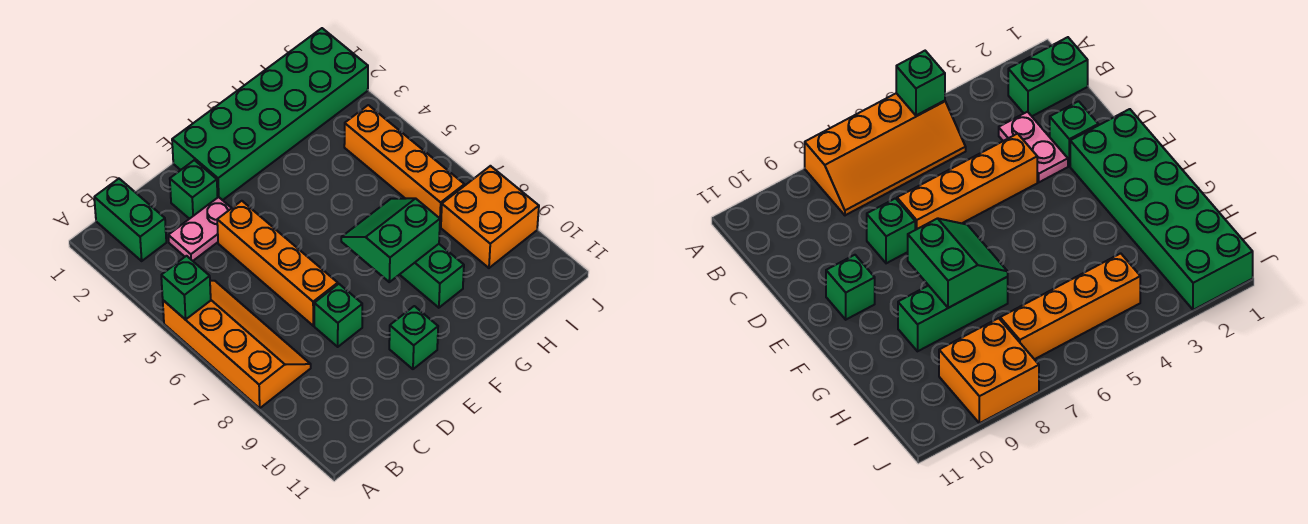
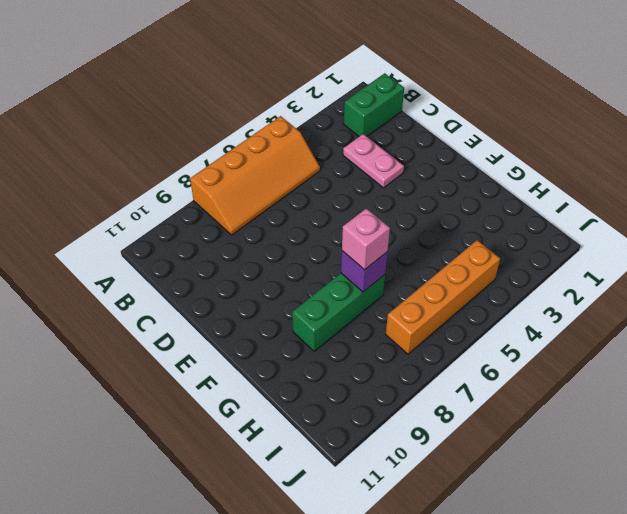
purple 1x1 brick [341,251,387,292] -> green 2x2 slope [341,198,440,282]
pink 1x1 brick [342,208,390,270] -> none
none -> green 1x1 brick [170,160,218,219]
none -> orange 1x4 brick [217,201,338,326]
none -> green 1x1 brick [314,284,362,347]

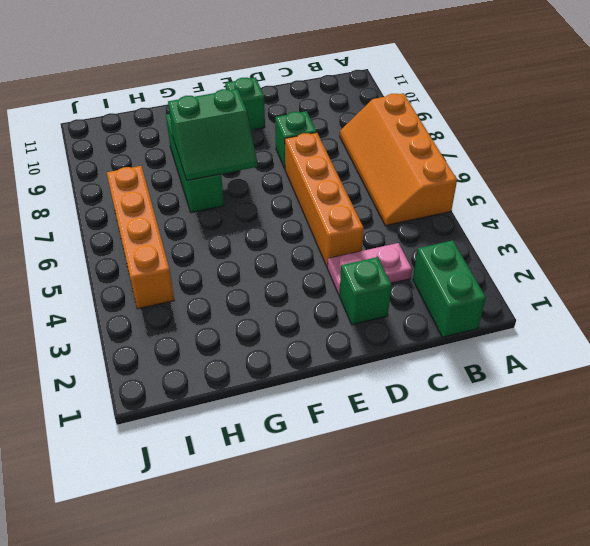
none -> green 2x6 brick [172,28,368,200]
none -> orange 2x2 brick [441,166,539,268]
none -> green 1x1 brick [161,256,211,320]

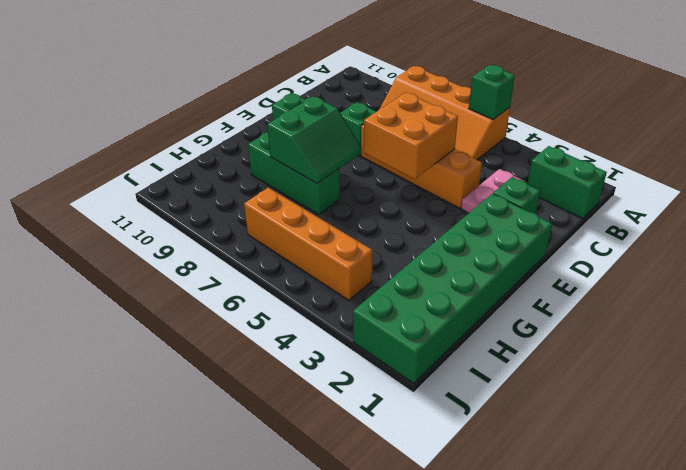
orange 2x2 brick [364,93,458,179] -> orange 2x2 brick moved to [441,166,539,268]

